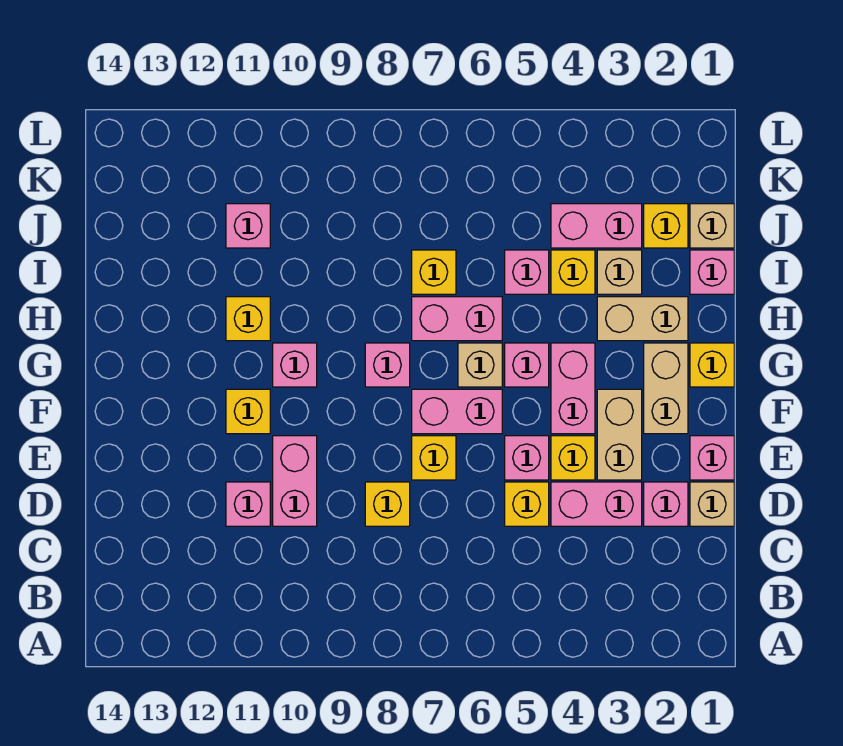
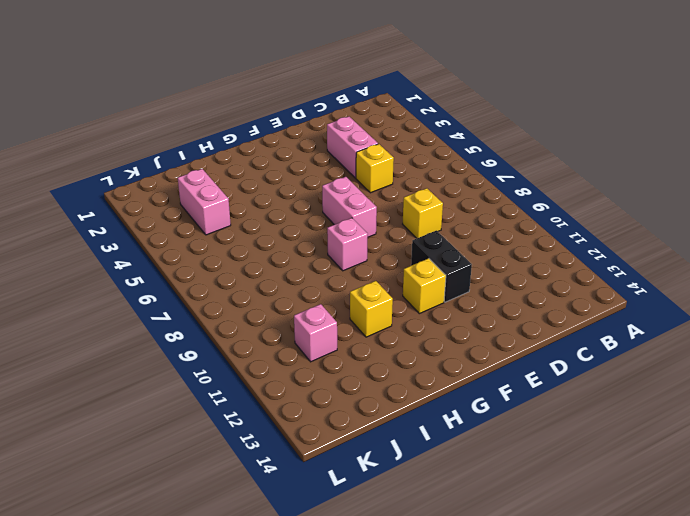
black 1x2 brick [411,230,472,302] -> pink 1x2 brick [273,436,317,526]
none -> tan 1x1 brick [690,482,734,526]
none -> pink 1x1 brick [644,482,688,526]
none -> pink 1x1 brick [226,482,270,526]
none -> pink 1x1 brick [690,436,734,480]

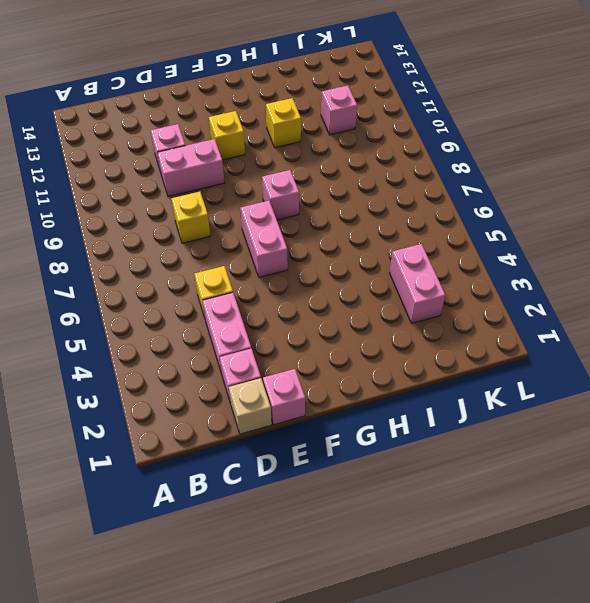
none -> tan 1x2 brick [597,389,642,480]
none -> yellow 1x1 brick [551,436,595,480]
none -> pink 1x1 brick [505,436,549,480]
none -> yellow 1x1 brick [412,436,456,480]

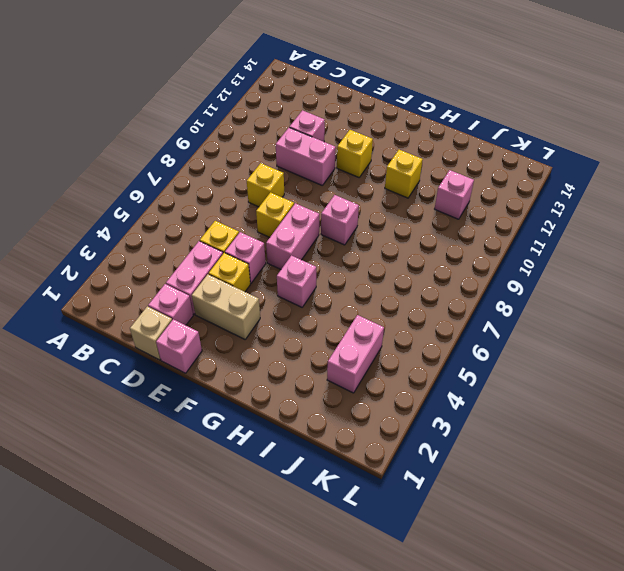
none -> tan 1x2 brick [644,343,688,434]
none -> pink 1x2 brick [551,343,595,434]
none -> yellow 1x1 brick [690,343,734,387]
none -> tan 1x1 brick [458,343,502,387]

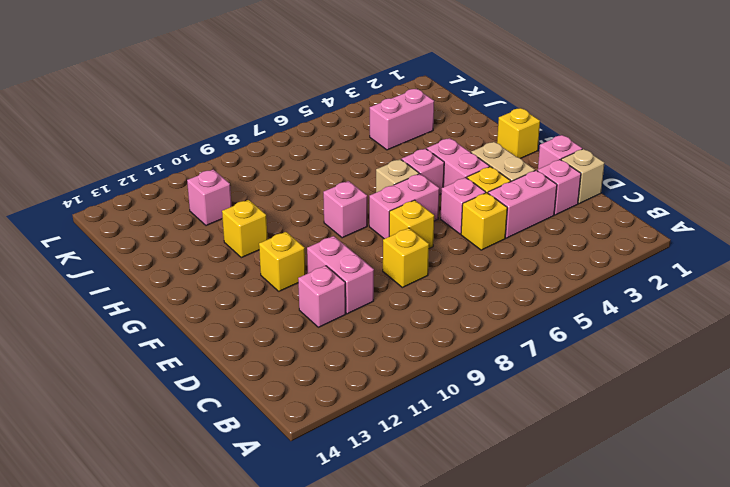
none -> tan 1x2 brick [644,343,688,434]
none -> pink 1x1 brick [273,343,317,387]
none -> tan 1x2 brick [597,297,688,341]
none -> pink 1x2 brick [412,297,502,341]

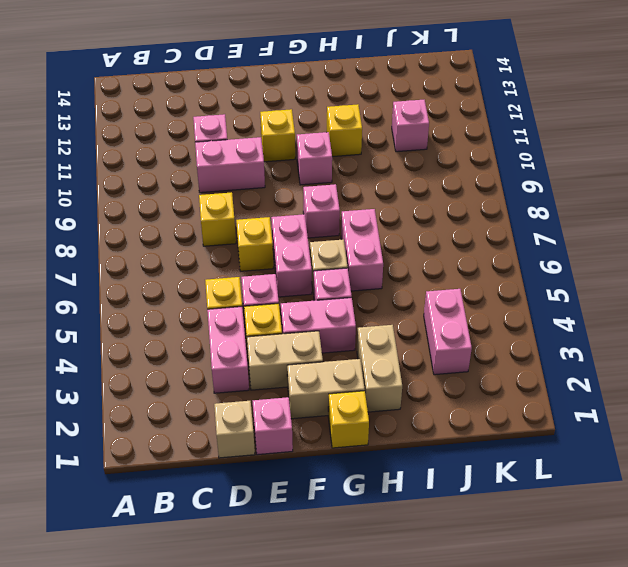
none -> pink 1x1 brick [644,482,688,526]
none -> pink 1x1 brick [690,250,734,294]
none -> tan 1x1 brick [597,250,642,294]
none -> yellow 1x1 brick [551,250,595,294]

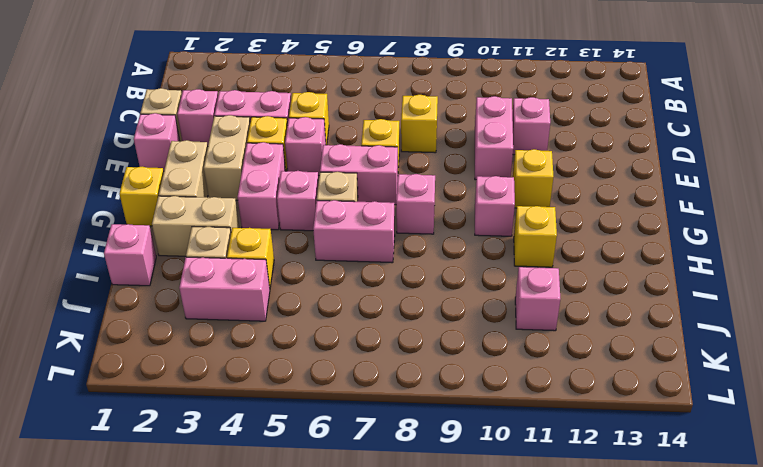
none -> pink 1x1 brick [505,250,549,294]
none -> yellow 1x1 brick [412,250,456,294]
none -> tan 1x1 brick [690,204,734,248]
none -> yellow 1x1 brick [644,204,688,248]

